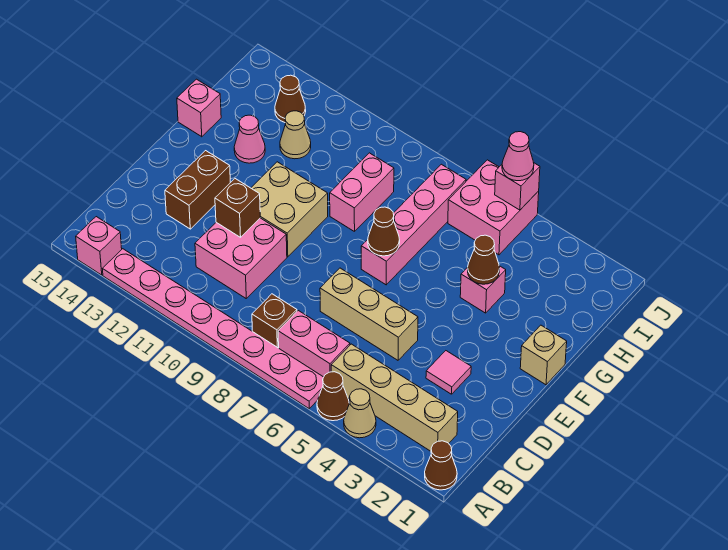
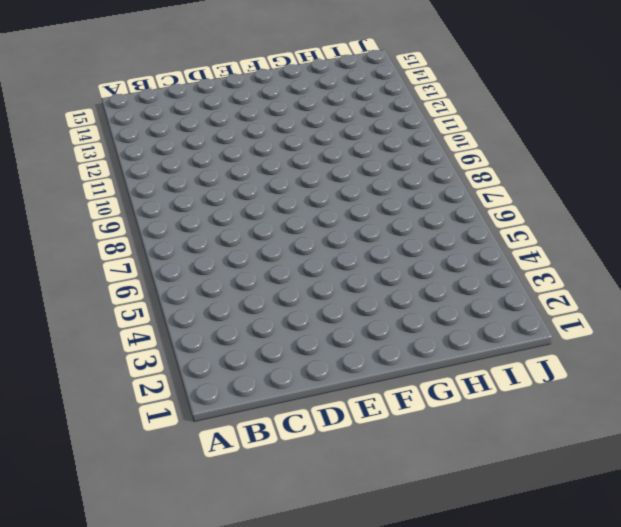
none -> brown 1x1 cone [425,441,457,490]
none -> tan 1x1 cone [344,389,376,438]
none -> brown 1x1 cone [317,372,349,421]

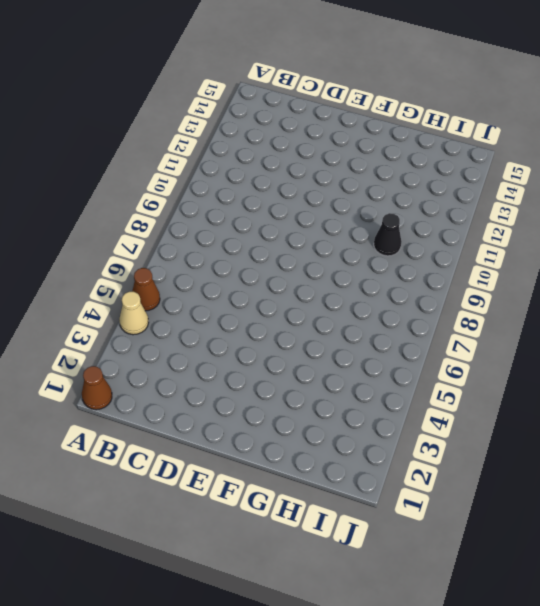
black 1x1 cone [374,213,402,256] -> none
none -> pink 1x8 plate [103,249,324,408]
none -> pink 1x1 brick [76,217,122,275]
none -> tan 1x4 brick [331,344,458,451]

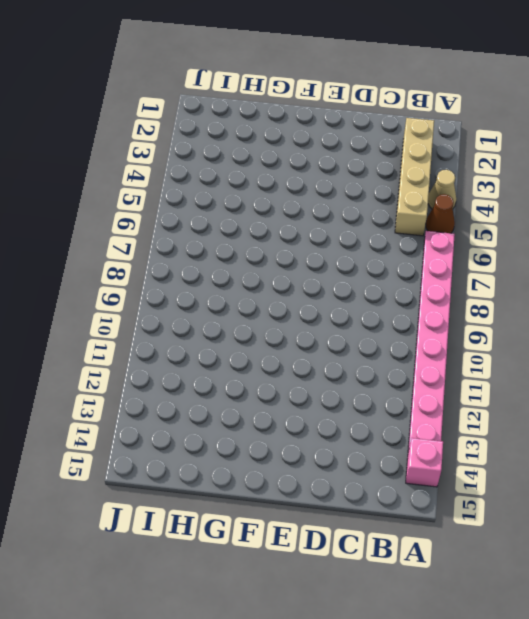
none -> brown 1x1 cone [425,441,457,490]
none -> pink 1x2 brick [278,311,350,377]
none -> brown 1x1 brick [252,294,297,348]

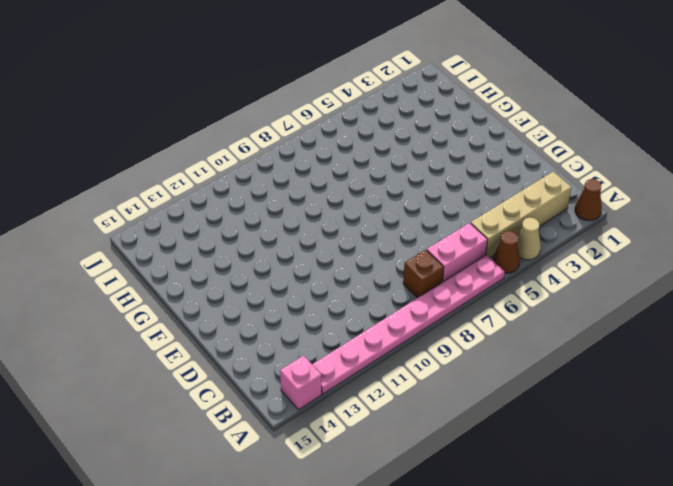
none -> pink 2x2 brick [195,218,287,298]
none -> pink 1x1 tile [426,351,471,394]
none -> tan 1x3 brick [320,268,418,360]

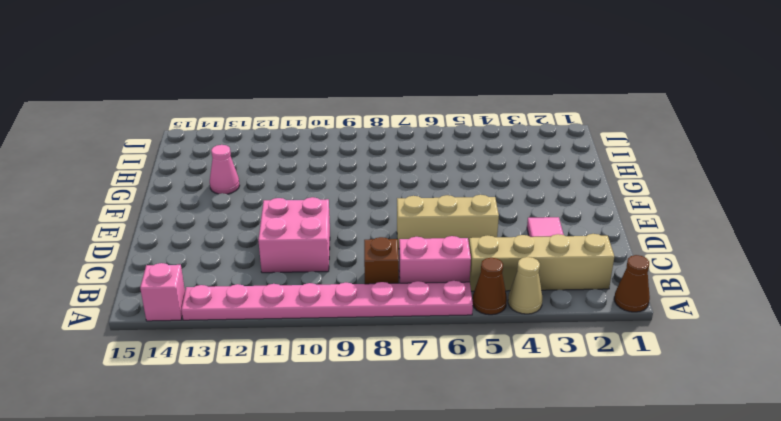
none -> brown 1x2 brick [165,151,230,229]
none -> tan 2x2 brick [251,162,328,257]
none -> tan 1x1 brick [520,325,567,385]

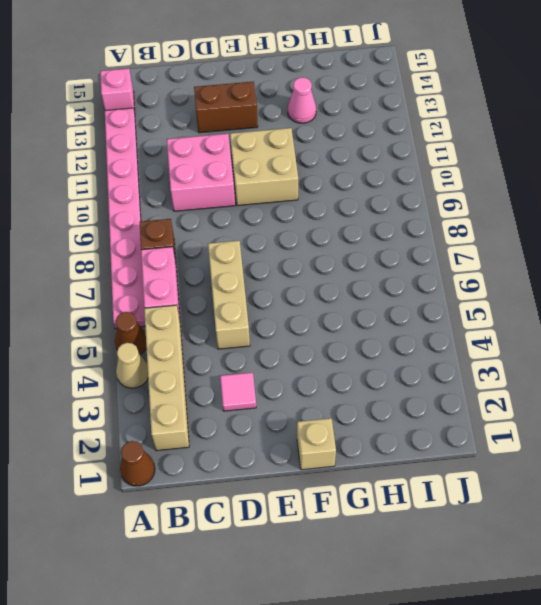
none -> pink 1x4 brick [361,164,466,285]
none -> pink 1x1 brick [460,266,506,313]
none -> pink 1x2 brick [330,153,394,232]

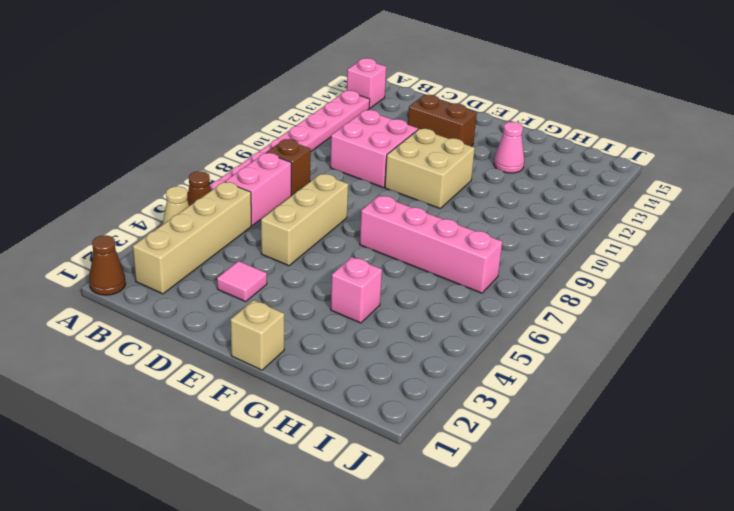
none -> pink 1x2 brick [330,153,394,232]
none -> pink 1x1 brick [177,79,221,137]
none -> tan 1x1 cone [280,111,311,159]

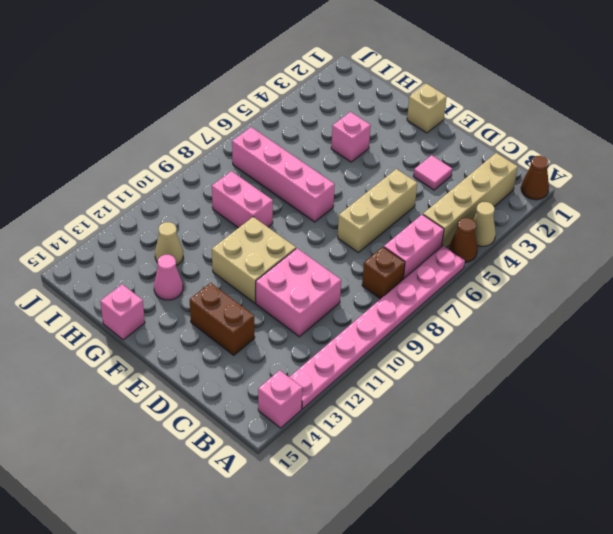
none -> pink 2x2 brick [448,160,539,255]
none -> brown 1x1 cone [275,75,306,122]
none -> brown 1x1 brick [215,179,260,237]

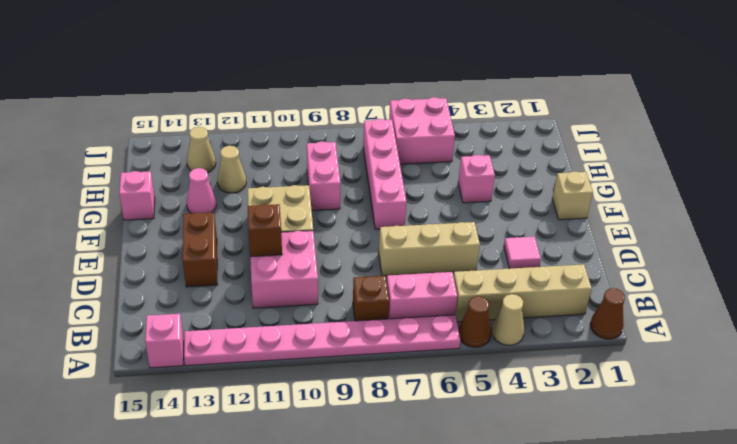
tan 1x1 cone [187,127,216,173] -> brown 1x1 cone [275,75,306,122]
none -> brown 1x1 cone [368,207,400,256]
none -> brown 1x1 cone [468,235,499,284]
none -> pink 1x1 brick [495,163,540,210]

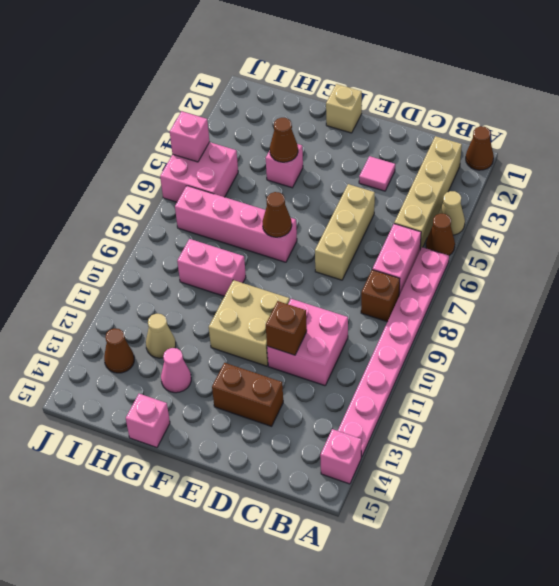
none -> pink 1x1 cone [502,132,534,181]

